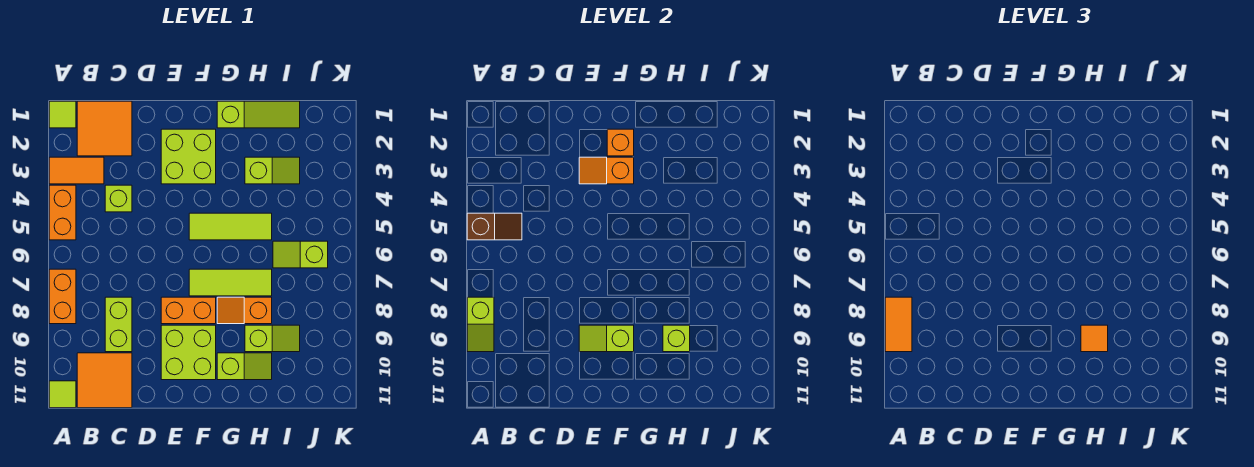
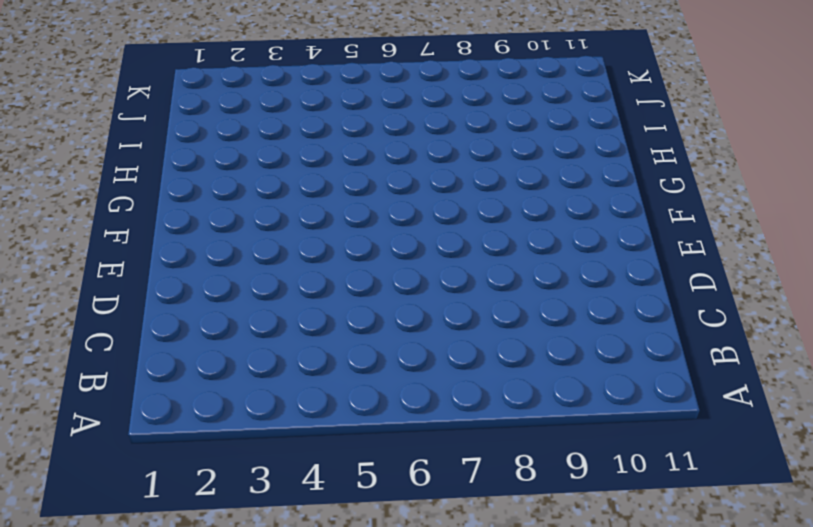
none -> lime 1x1 tile [49,101,76,128]
none -> orange 1x2 tile [49,157,104,184]
none -> orange 1x2 brick [49,185,76,240]

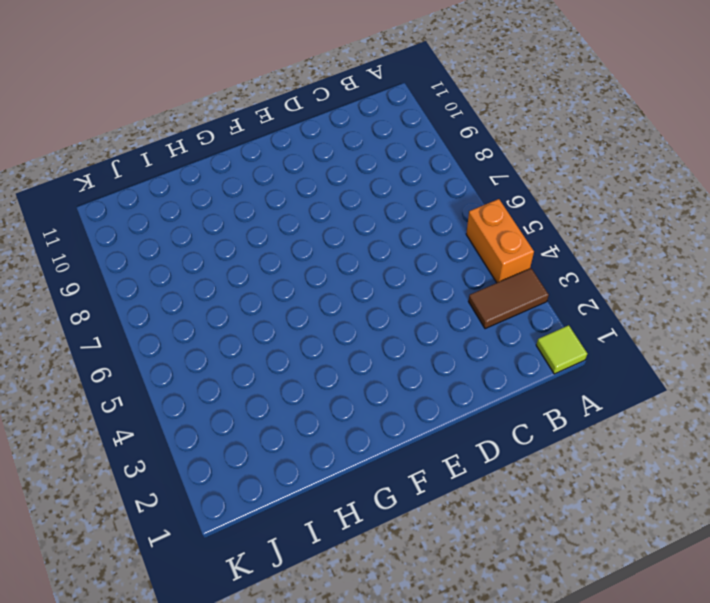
brown 1x2 tile [469,269,549,329] -> orange 1x2 tile [49,157,104,184]
none -> orange 1x2 brick [49,269,76,324]
none -> lime 1x1 tile [49,381,76,408]
none -> orange 2x2 tile [77,101,132,156]

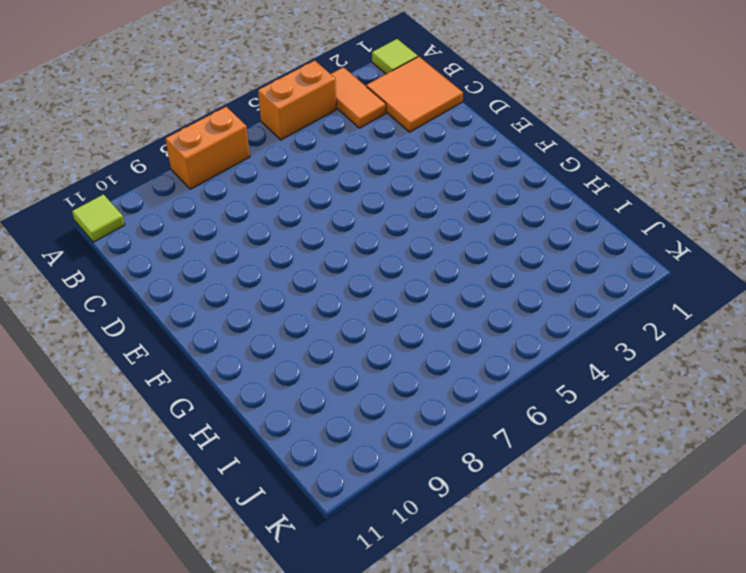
none -> orange 2x2 tile [77,353,132,408]
none -> lime 1x1 brick [105,185,132,212]
none -> lime 1x2 brick [105,297,132,352]

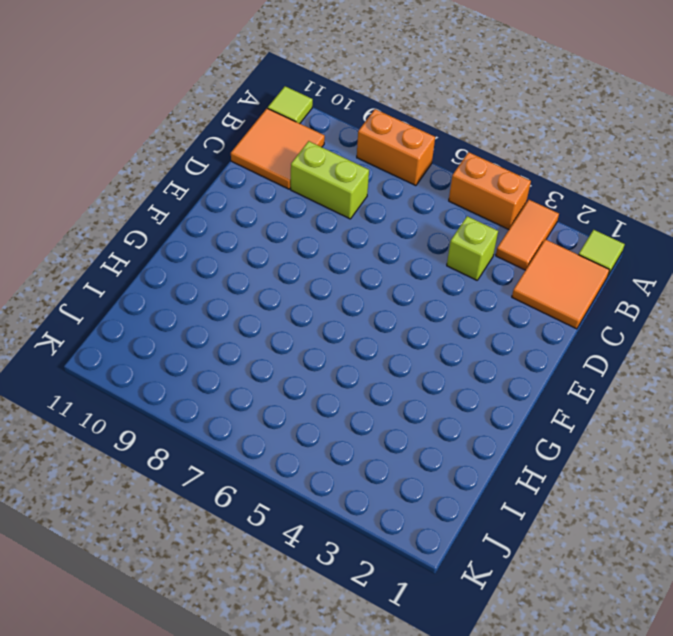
none -> lime 2x2 brick [161,129,216,184]
none -> orange 1x2 brick [161,297,216,324]
none -> lime 2x2 brick [161,325,216,380]

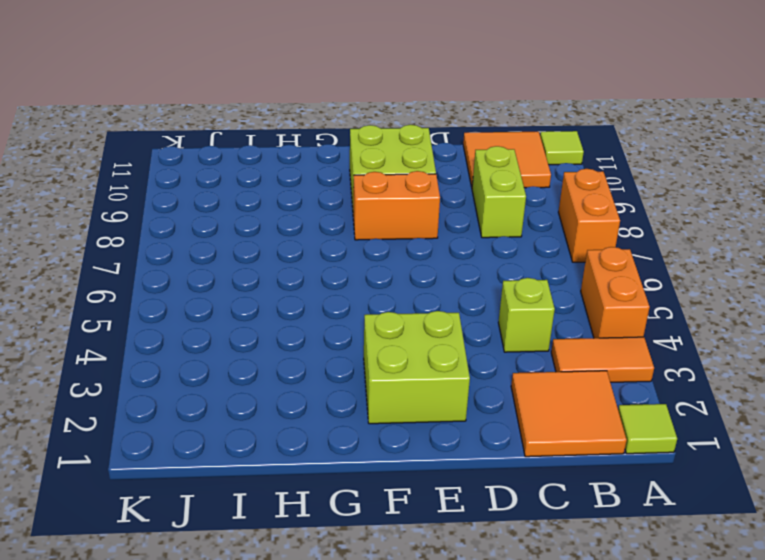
none -> lime 1x3 tile [189,213,272,240]
none -> lime 1x3 tile [189,269,272,296]
none -> lime 1x3 slope [217,101,300,128]

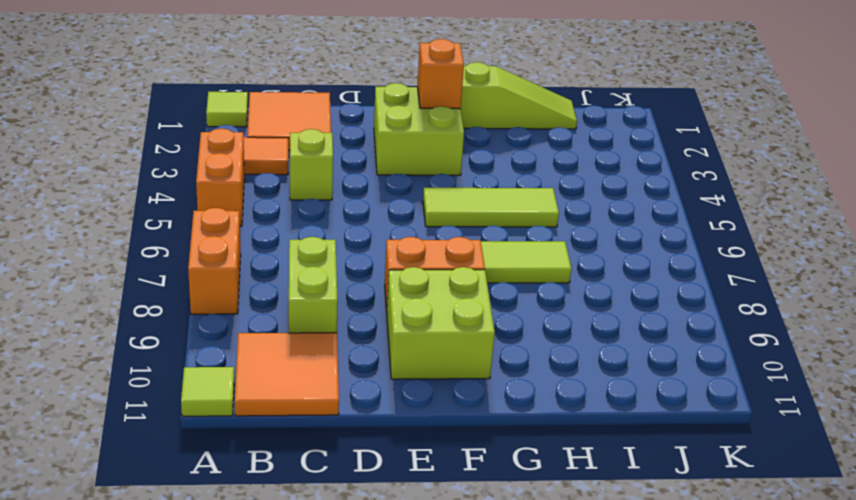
none -> orange 1x2 slope [217,297,272,324]
none -> lime 1x2 slope [217,353,272,380]
none -> lime 1x2 slope [245,157,300,184]

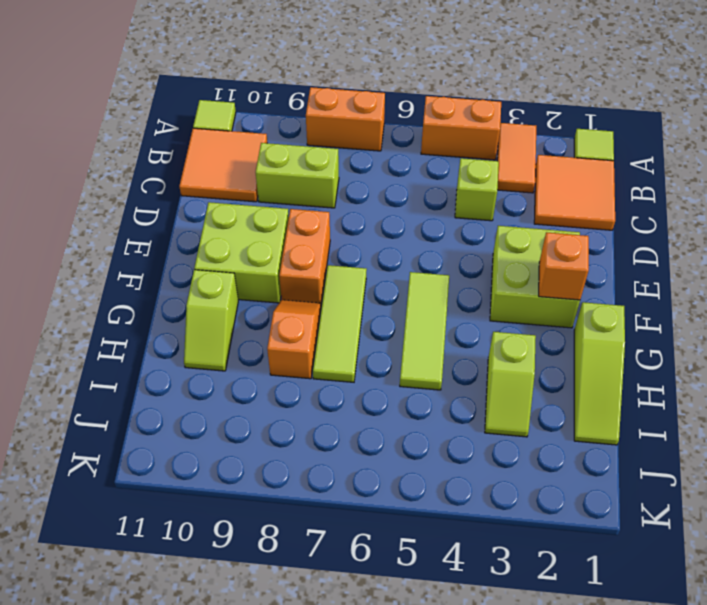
none -> lime 1x2 slope [245,325,300,352]
none -> lime 1x2 slope [273,241,328,268]
none -> brown 1x2 slope [467,213,522,240]

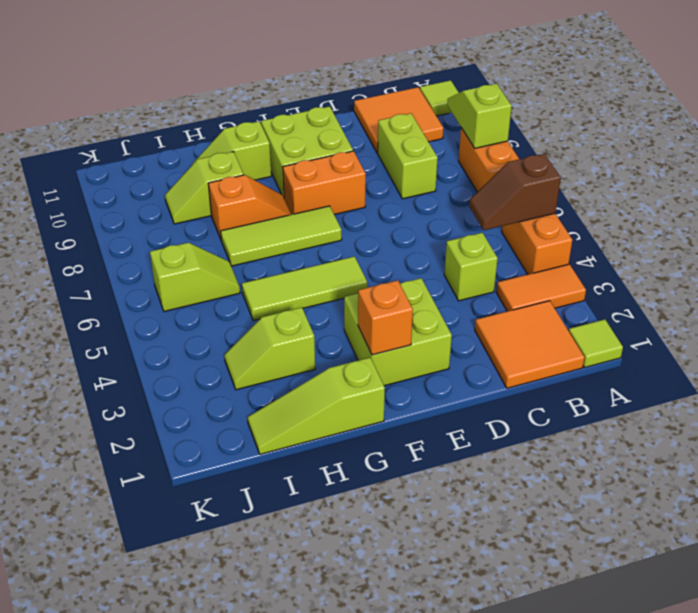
none -> orange 1x2 slope [579,157,634,184]
none -> lime 1x2 slope [579,325,634,352]
none -> lime 1x1 brick [663,325,690,352]

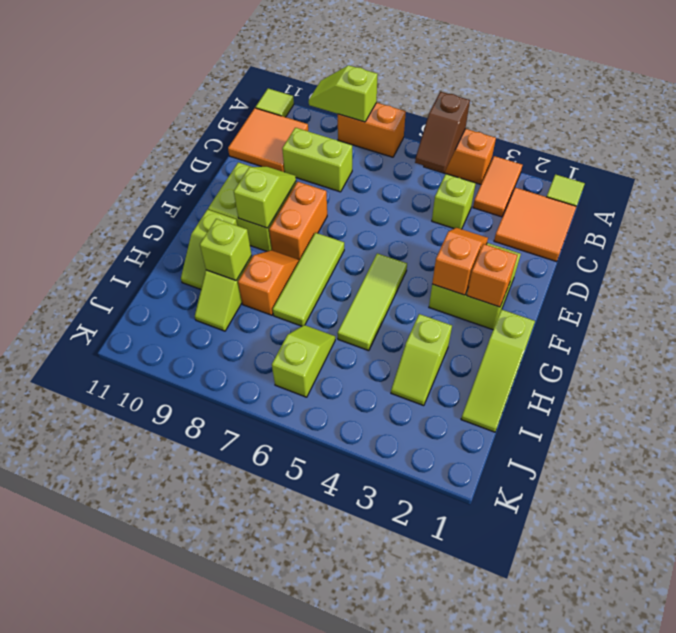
none -> orange 1x2 tile [885,297,912,352]
none -> orange 1x1 tile [1081,325,1108,352]

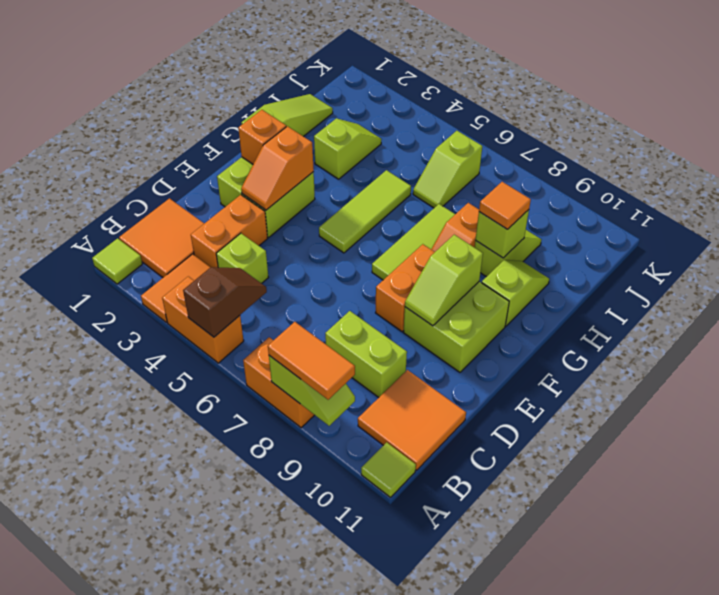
orange 1x2 brick [191,195,268,267] -> none

